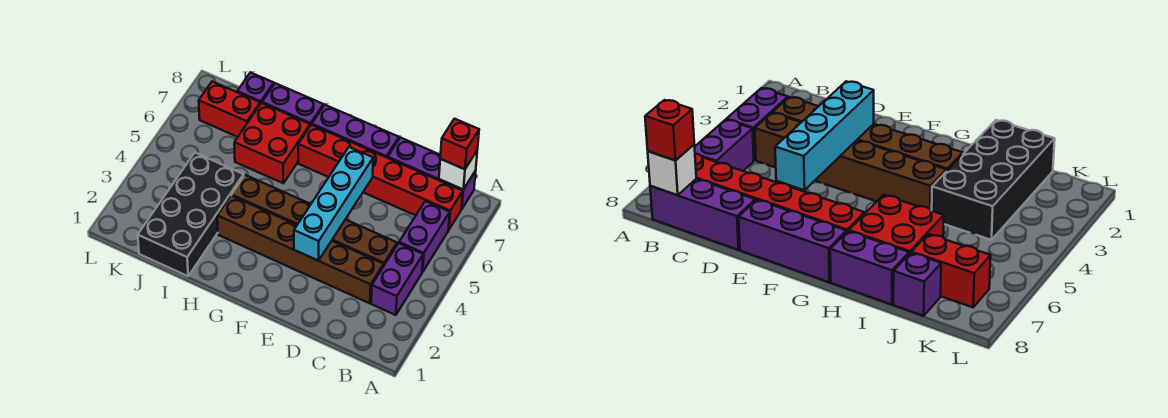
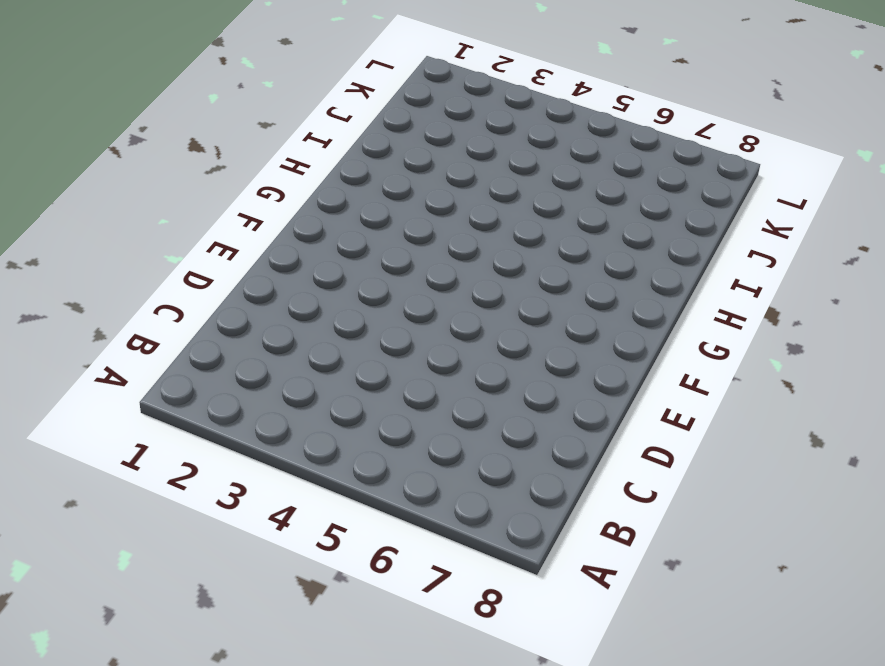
none -> purple 1x2 brick [371,243,423,315]
none -> purple 1x2 brick [399,201,450,272]
none -> red 1x6 brick [298,125,463,230]

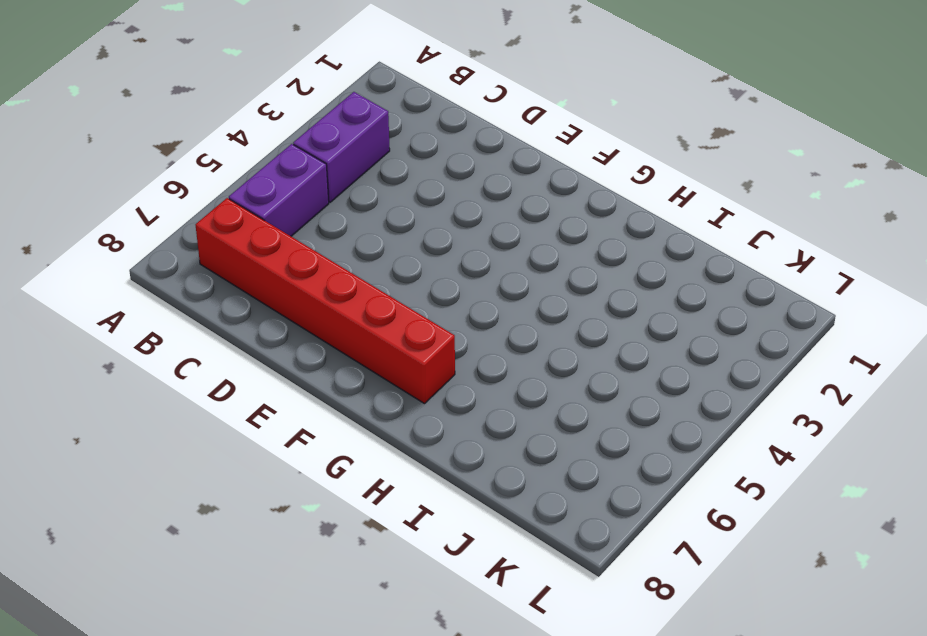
none -> purple 1x3 brick [388,138,476,209]
none -> brown 1x6 brick [217,196,384,303]
none -> brown 1x6 brick [231,175,397,265]

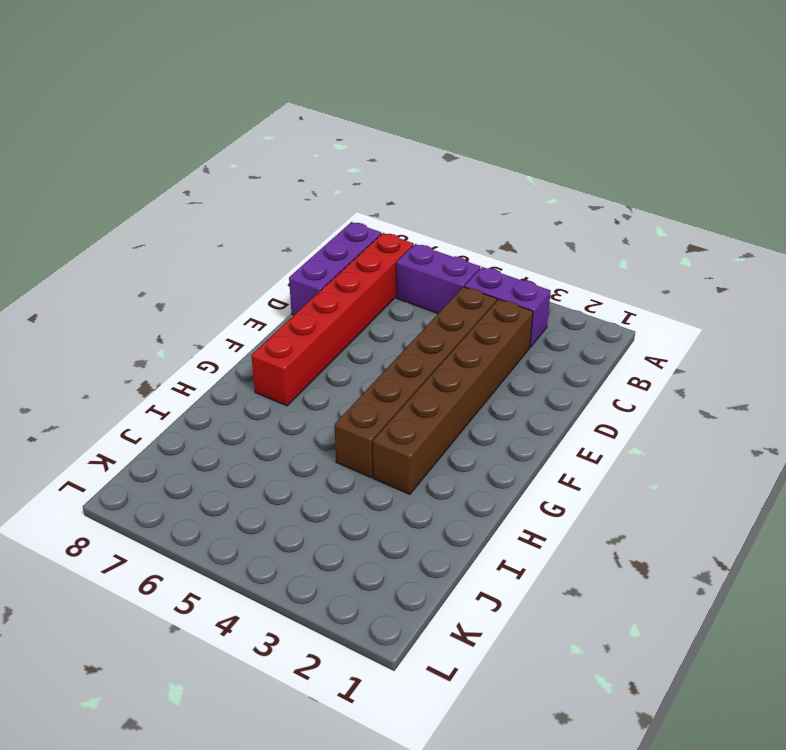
none -> purple 1x3 brick [312,105,399,158]
none -> red 2x2 brick [234,103,310,183]
none -> purple 1x2 brick [262,83,323,126]

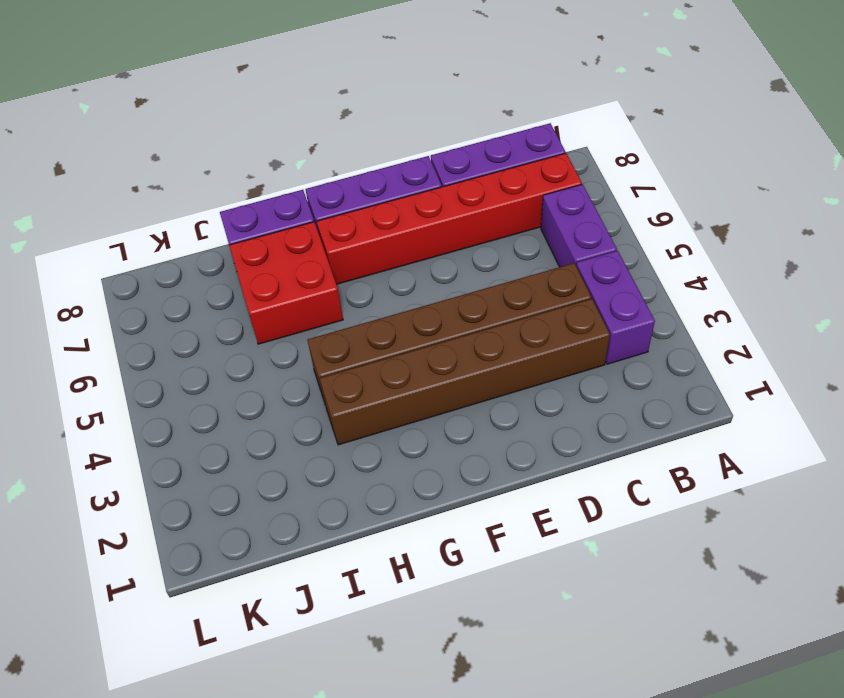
none -> black 2x4 brick [138,153,244,276]
none -> red 1x2 brick [199,82,260,137]
none -> purple 1x1 brick [237,72,274,104]

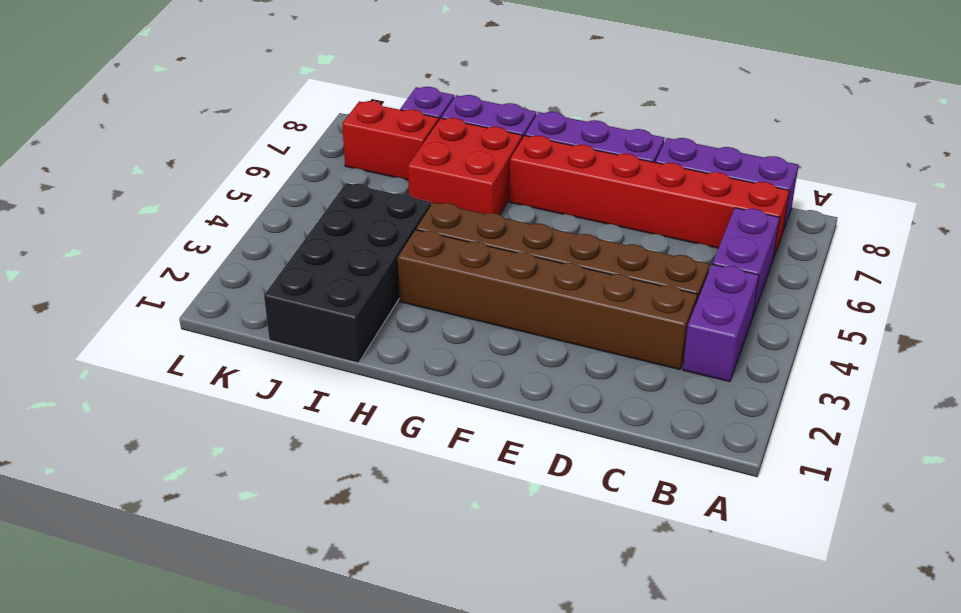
none -> white 1x1 brick [439,151,477,189]
none -> cyan 1x4 brick [294,147,373,261]
none -> red 1x1 brick [440,119,479,169]

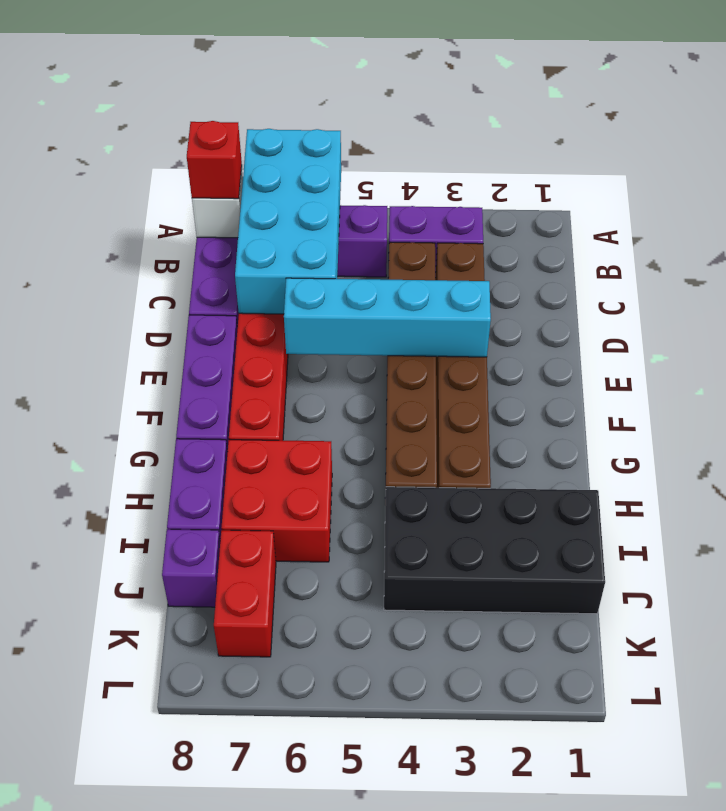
cyan 2x4 brick [235,129,341,314] -> none

